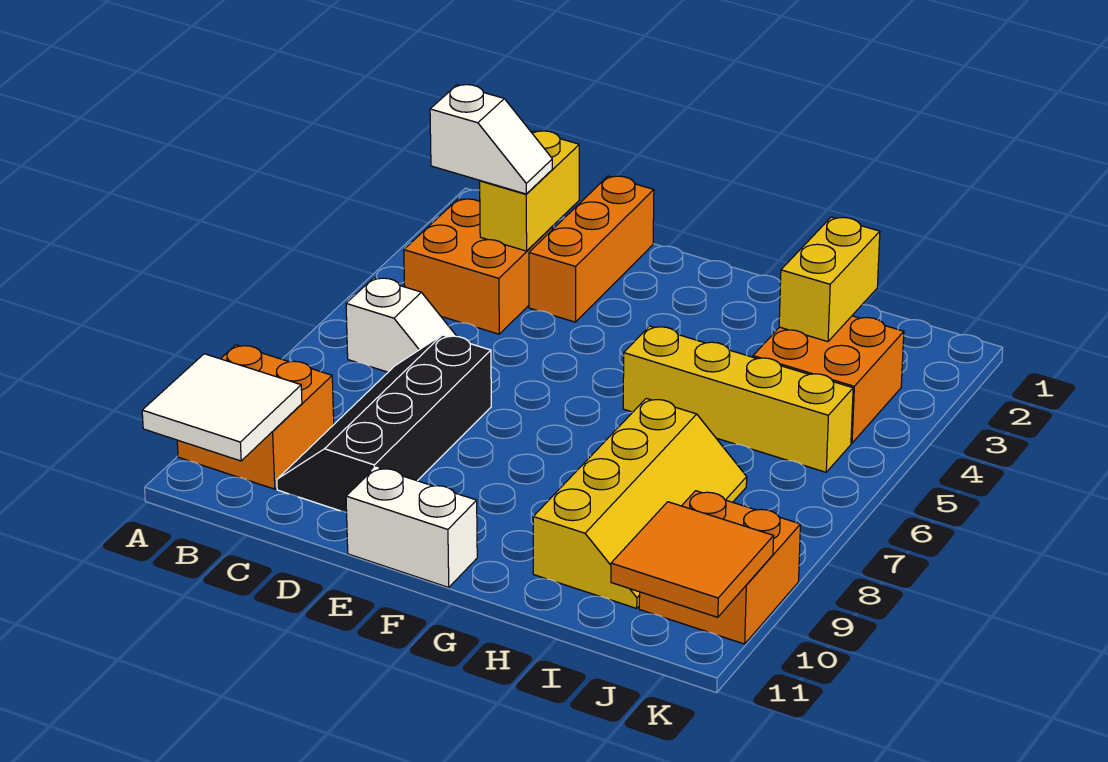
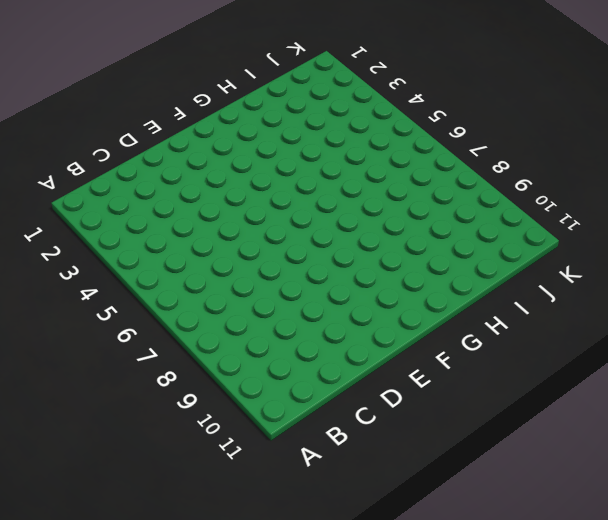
none -> orange 2x2 brick [177,345,334,489]
none -> orange 2x2 brick [404,199,552,334]
none -> white 1x2 slope [346,278,457,372]

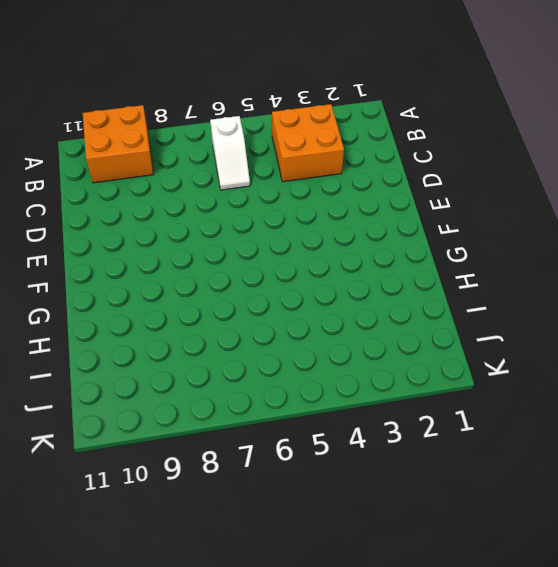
none -> black 2x4 slope [277,335,491,513]
none -> orange 1x3 brick [529,176,654,322]
none -> white 1x2 brick [346,467,477,587]

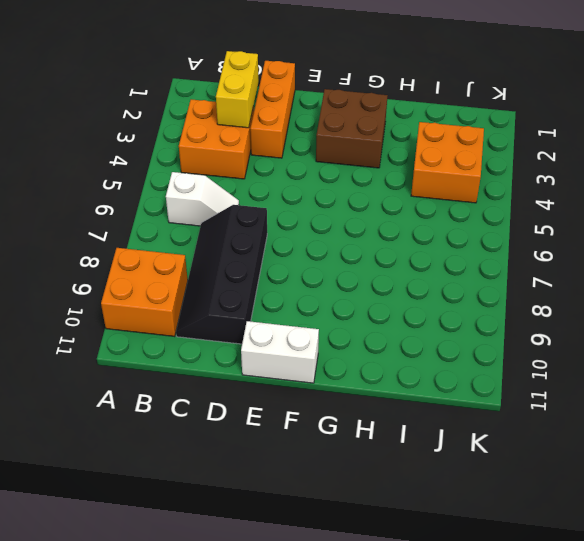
brown 2x2 brick [316,89,388,168] -> none
none -> yellow 1x4 brick [623,326,853,472]
none -> yellow 2x4 slope [533,398,747,608]
none -> orange 2x2 brick [639,491,800,644]

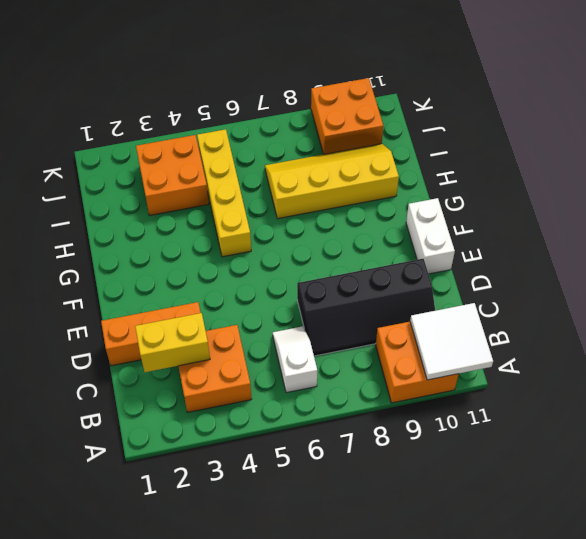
none -> yellow 1x2 brick [779,217,880,342]
none -> orange 2x2 tile [611,502,774,617]
none -> white 1x2 slope [430,85,552,194]

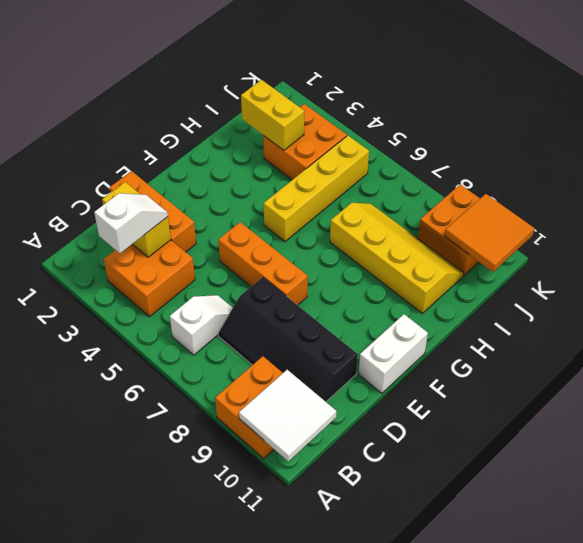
orange 1x3 brick [218,222,308,305] -> none

